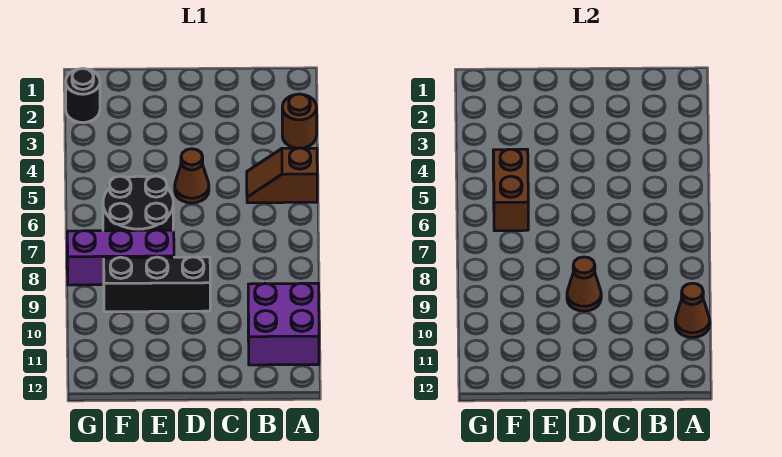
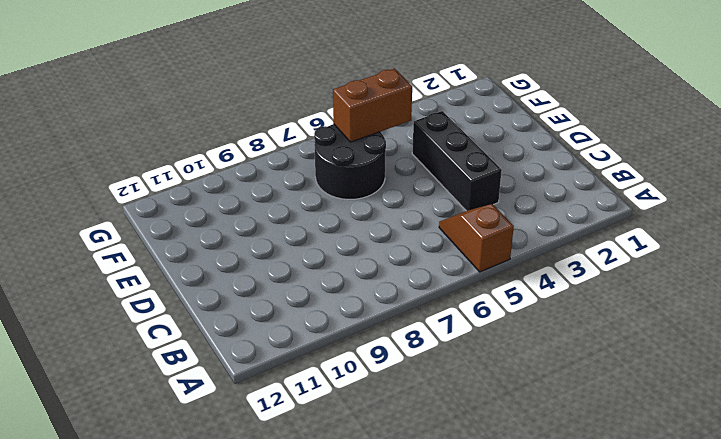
black 1x3 brick [412,111,502,211] -> black 1x3 brick moved to [104,257,210,312]
none -> brown 1x1 round brick [282,94,317,148]
none -> purple 2x2 brick [248,283,319,365]

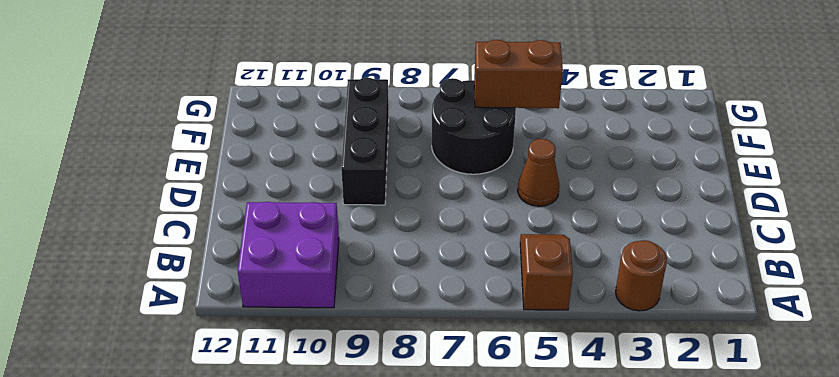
none -> purple 1x3 brick [67,230,174,285]
none -> black 1x1 round brick [66,68,100,123]

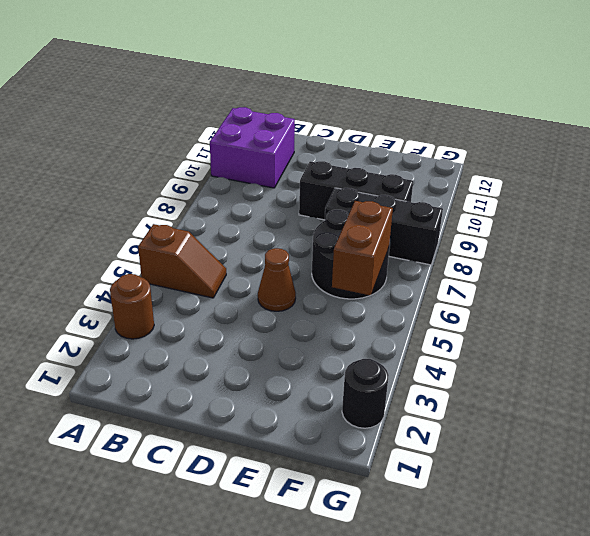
black 1x3 brick [325,188,443,265] -> purple 1x3 brick [67,230,174,285]
none -> brown 1x1 cone [675,283,710,338]
none -> brown 1x1 cone [567,257,601,311]

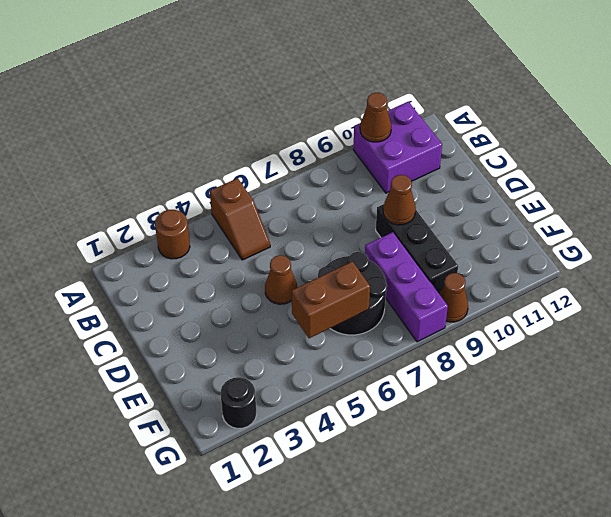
brown 1x1 cone [440,273,468,322] -> none

